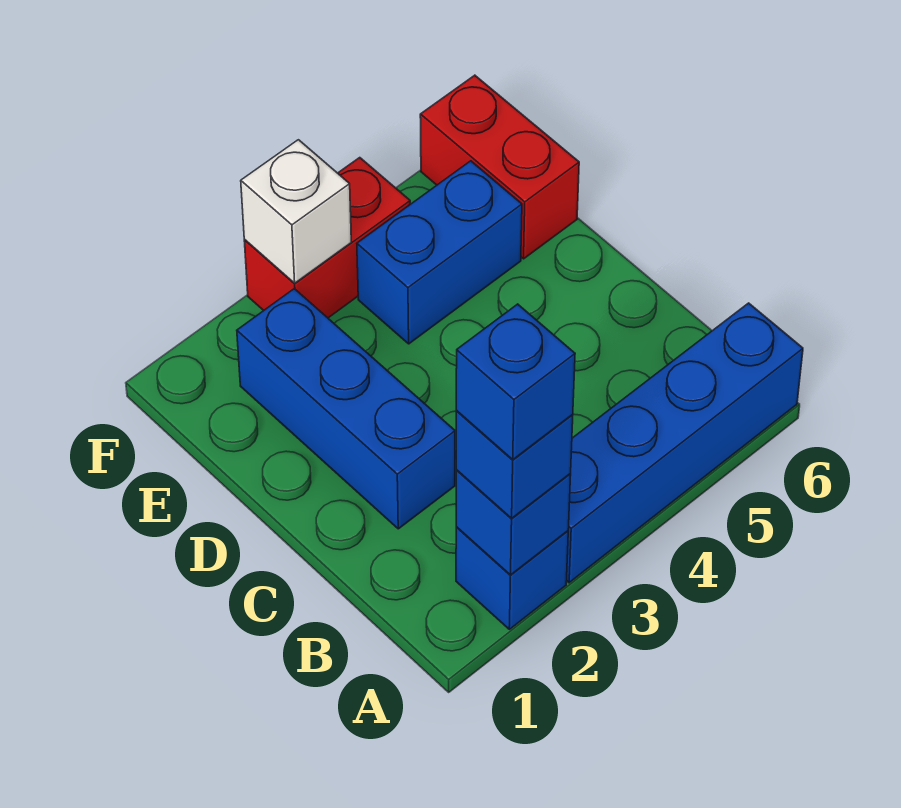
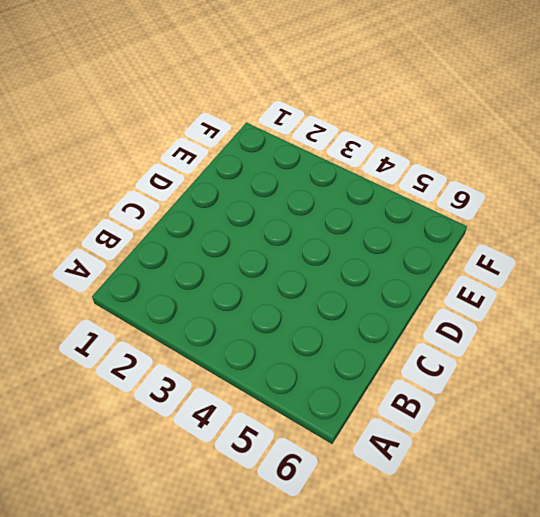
none -> blue 1x1 brick [456,527,568,629]
none -> blue 1x4 brick [567,303,803,583]

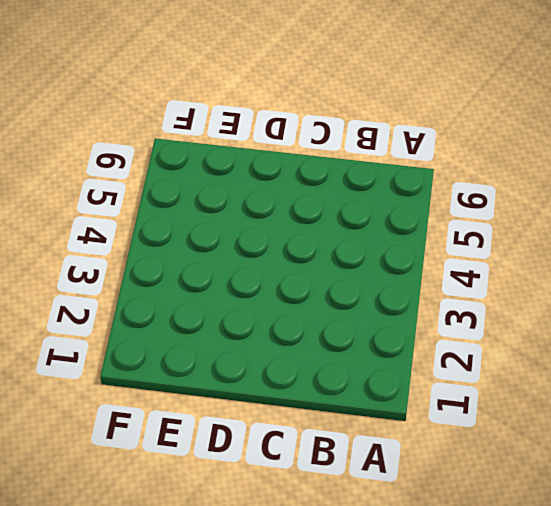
none -> blue 1x1 brick [456,527,568,629]
none -> blue 1x4 brick [567,303,803,583]

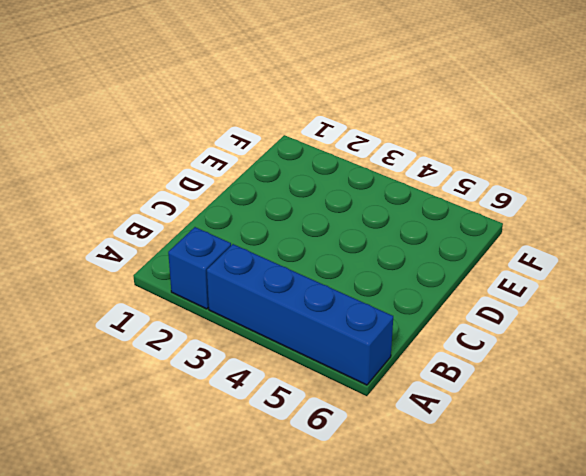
none -> blue 1x3 brick [237,289,455,529]
none -> blue 1x2 brick [357,161,522,344]

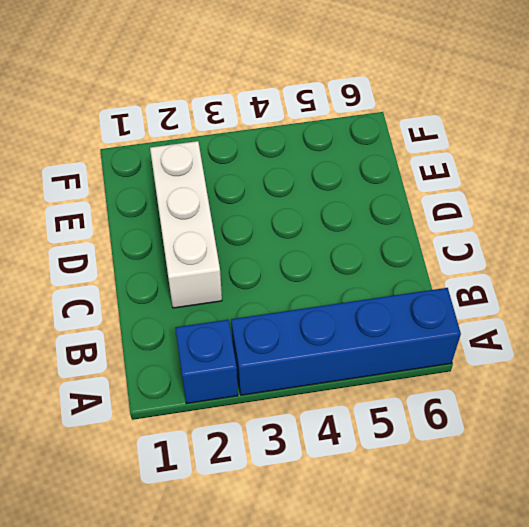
white 1x3 brick [150,141,222,308] -> blue 1x3 brick [237,289,455,529]
none -> blue 1x2 brick [357,161,522,344]
none -> red 1x2 brick [420,75,579,259]

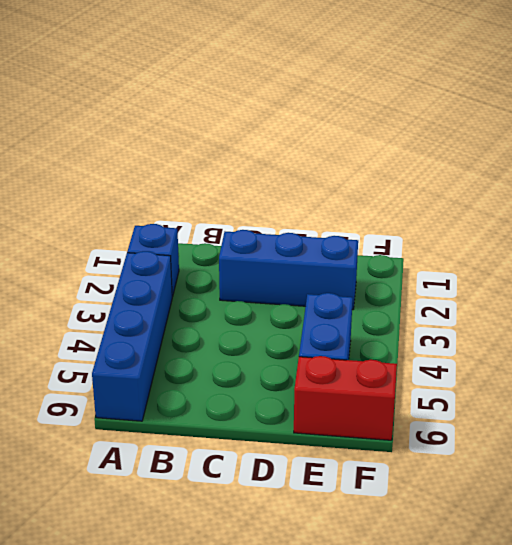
none -> red 1x2 brick [244,158,410,318]
none -> blue 1x1 brick [456,470,571,575]

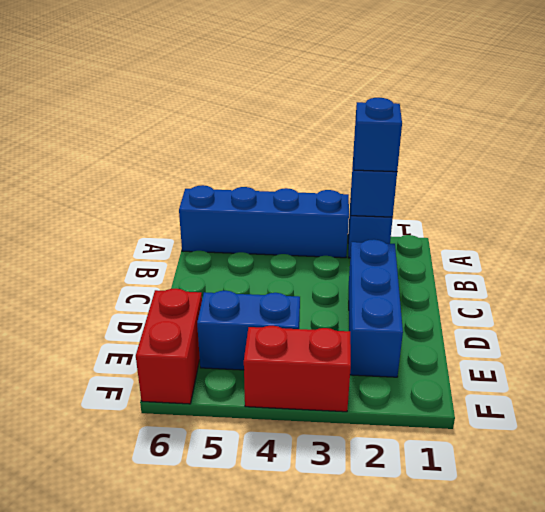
none -> white 1x1 brick [241,140,351,283]
none -> blue 1x1 brick [456,304,575,460]

